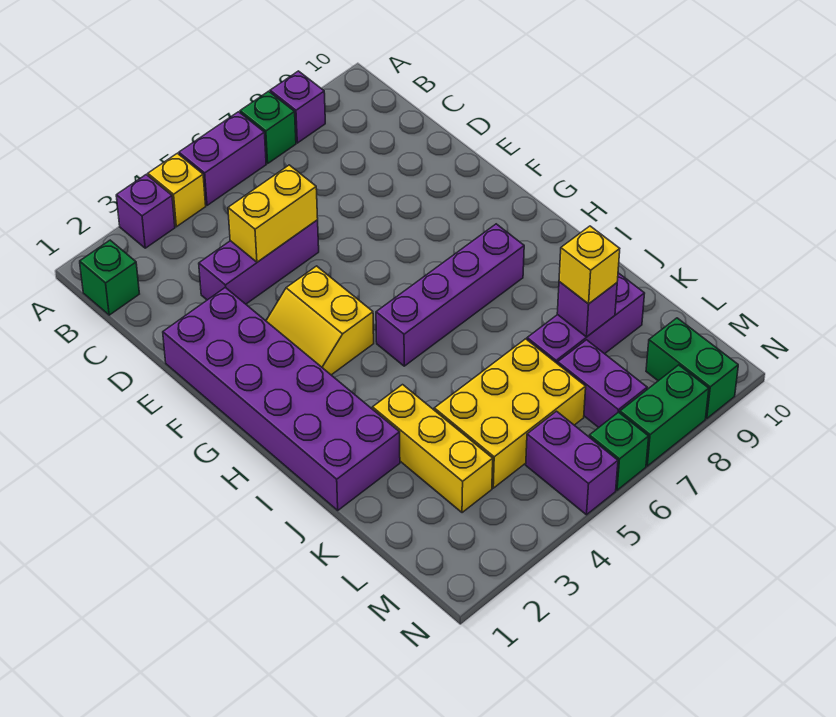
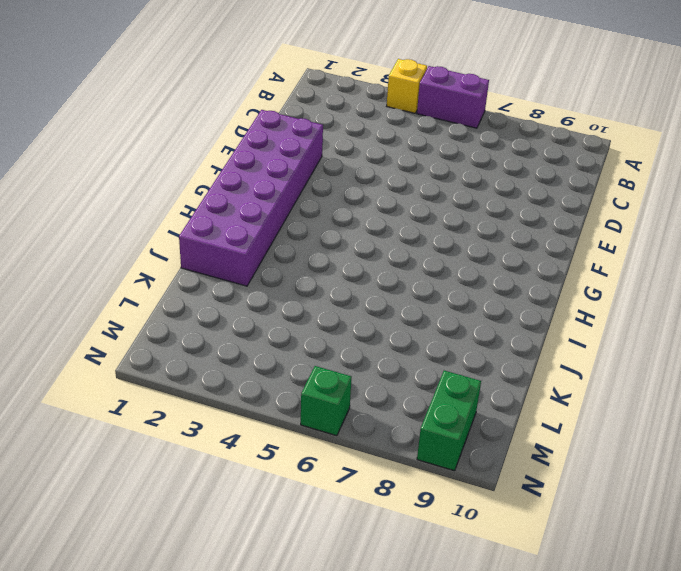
none -> purple 1x1 brick [116,175,175,248]
none -> green 1x1 brick [240,91,296,163]
none -> purple 1x1 brick [270,71,325,143]

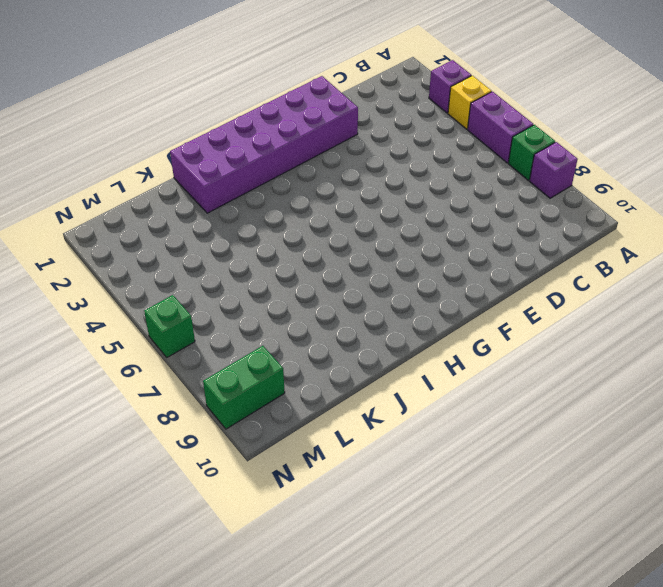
none -> green 1x1 brick [80,240,139,315]
none -> purple 1x3 brick [199,220,319,304]
none -> yellow 2x2 slope [266,266,374,375]

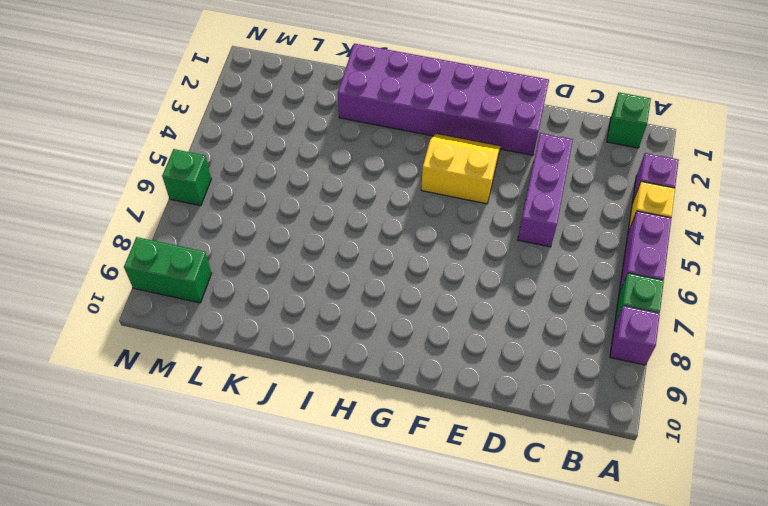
none -> purple 1x4 brick [376,224,524,366]
none -> yellow 1x3 brick [372,385,493,513]
none -> yellow 2x3 brick [434,339,586,488]

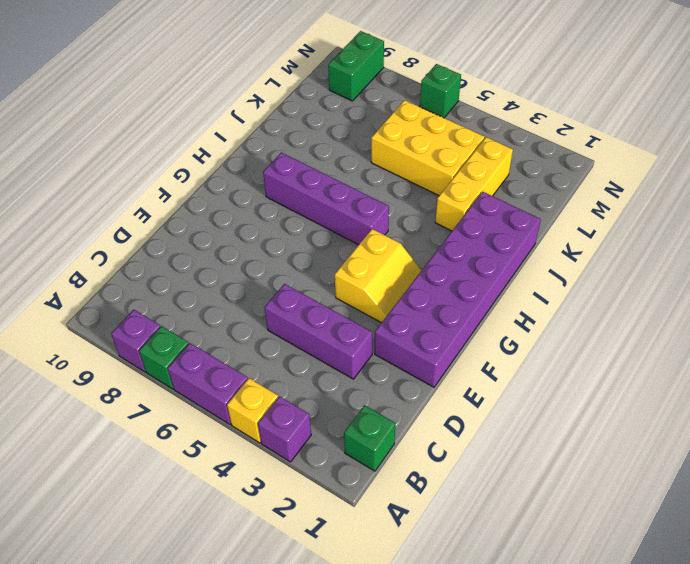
none -> purple 1x3 brick [527,273,645,364]
none -> purple 1x2 brick [558,340,647,427]
none -> purple 1x2 brick [526,411,618,515]

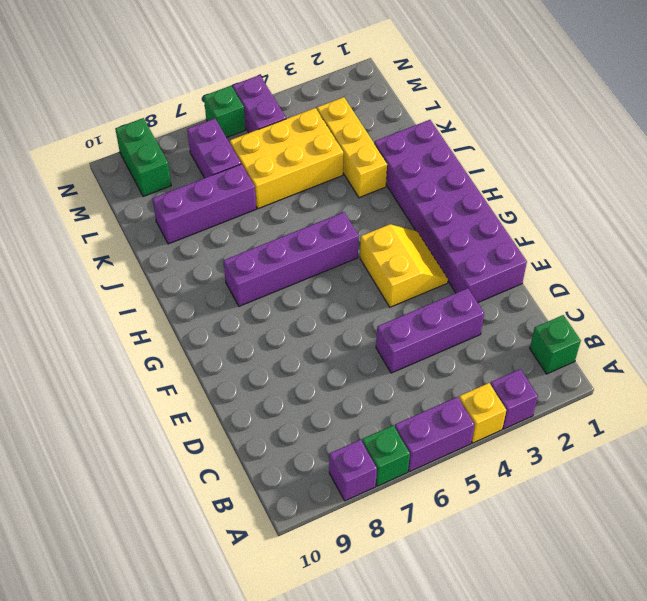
none -> green 1x2 brick [620,365,709,466]
none -> yellow 1x2 brick [228,165,318,262]
none -> purple 1x1 brick [557,282,617,337]

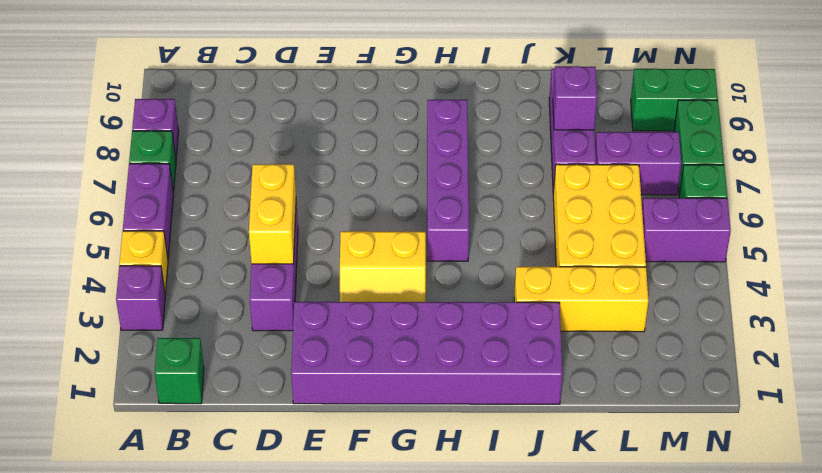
none -> yellow 1x1 brick [559,226,620,304]

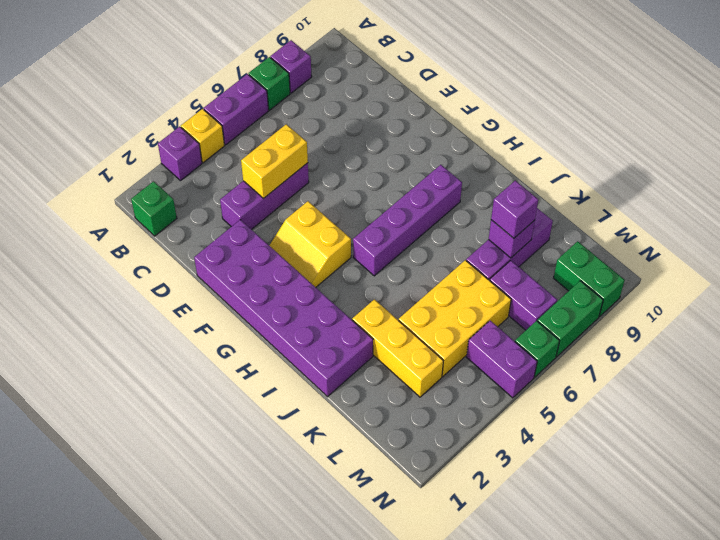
purple 1x1 brick [491,180,538,238] -> yellow 1x1 brick [559,226,620,304]

